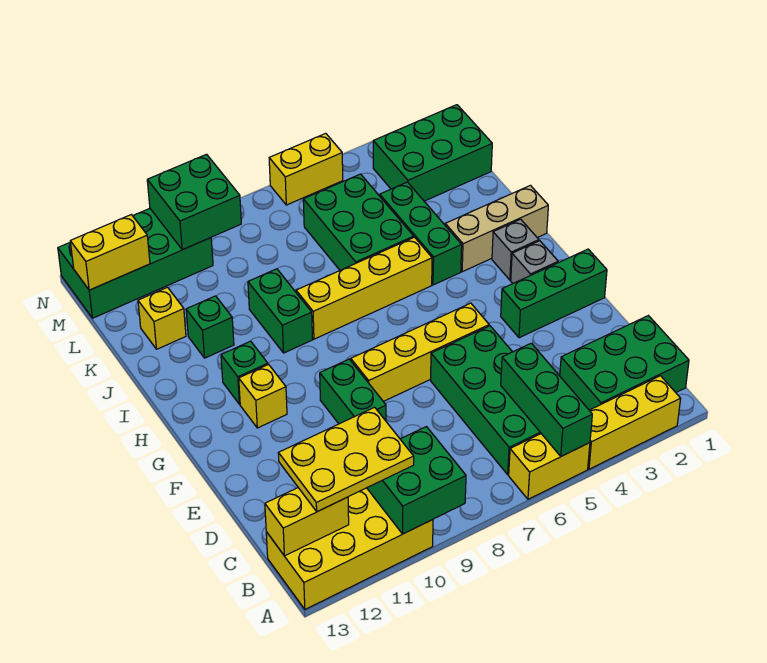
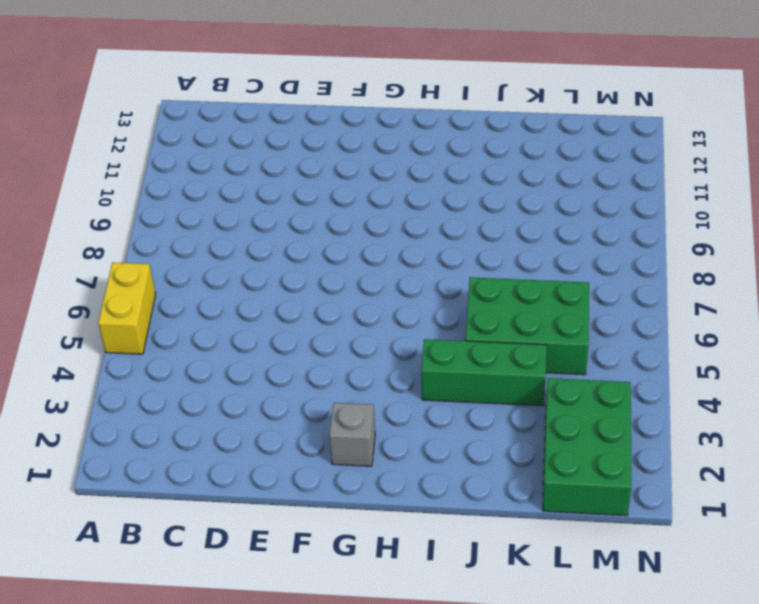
none -> yellow 1x3 brick [588,376,681,469]
none -> yellow 2x4 brick [266,488,433,609]
none -> green 2x3 brick [560,316,689,410]

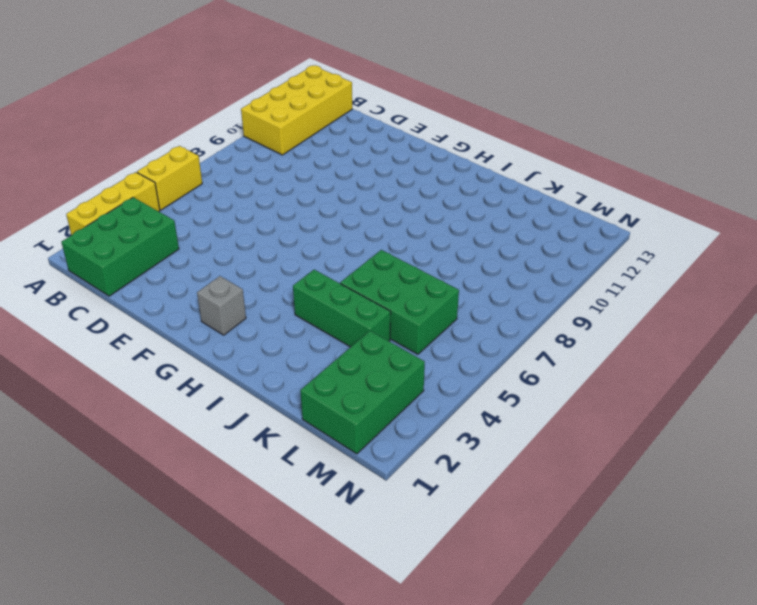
none -> green 2x4 brick [431,326,541,475]
none -> green 1x2 brick [320,359,386,424]
none -> green 1x3 brick [501,249,607,338]

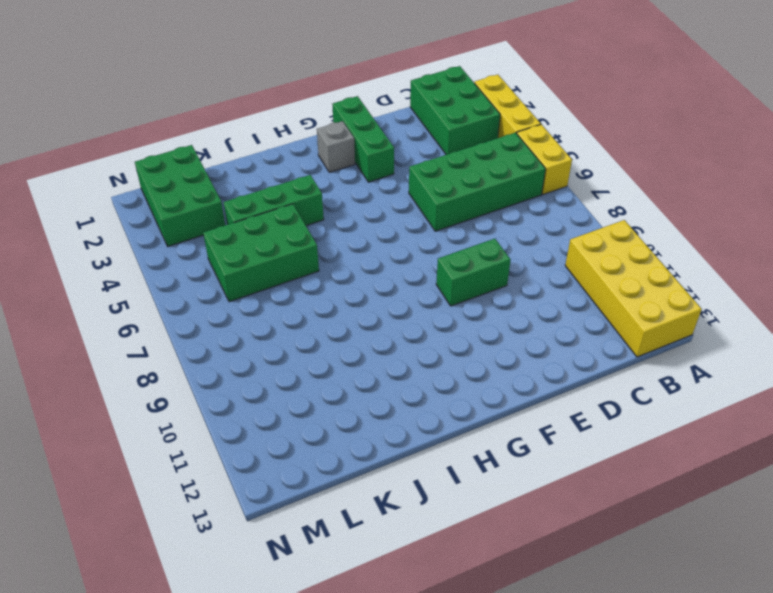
none -> yellow 1x4 brick [351,303,489,401]
none -> yellow 1x1 brick [239,365,287,428]
none -> grey 1x1 brick [492,219,539,280]

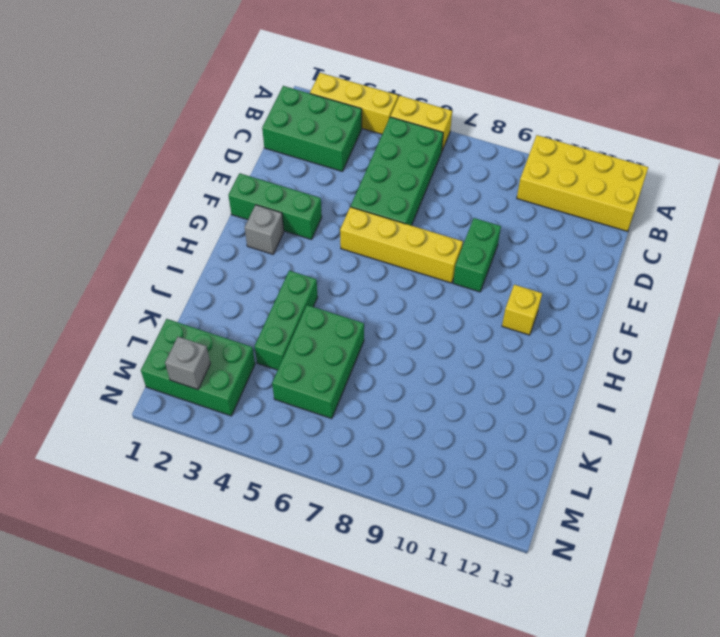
grey 1x1 brick [165,337,210,389] -> grey 1x1 brick moved to [492,219,539,280]
none -> green 1x1 brick [221,341,268,404]
none -> tan 1x3 brick [445,185,548,272]
none -> yellow 1x4 brick [296,237,432,339]

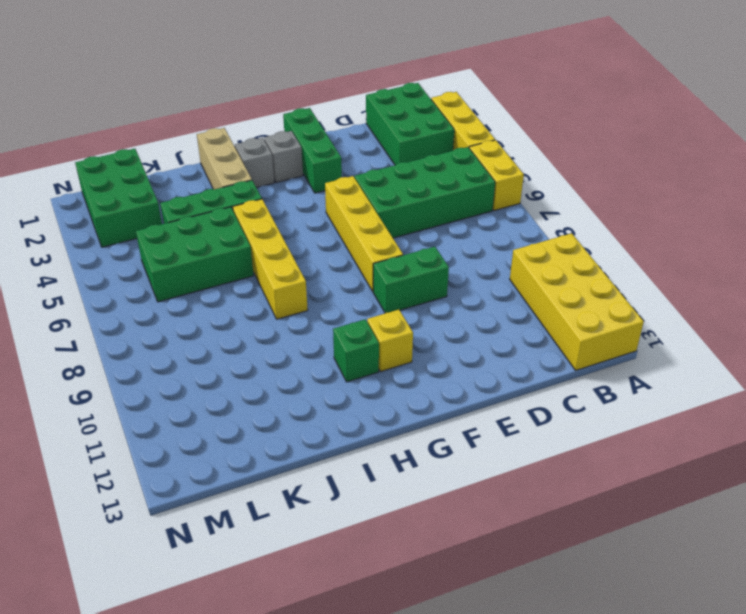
none -> green 1x2 brick [248,269,313,353]
none -> green 1x1 brick [186,296,234,358]
none -> yellow 1x1 brick [138,287,186,349]

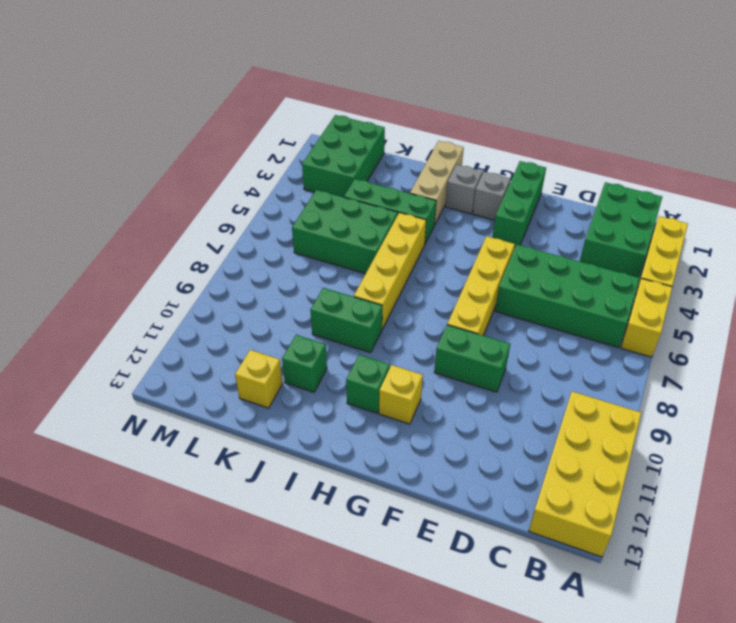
none -> green 2x4 brick [58,209,213,318]
none -> yellow 1x2 brick [269,133,343,205]
none -> green 1x3 brick [501,343,592,456]

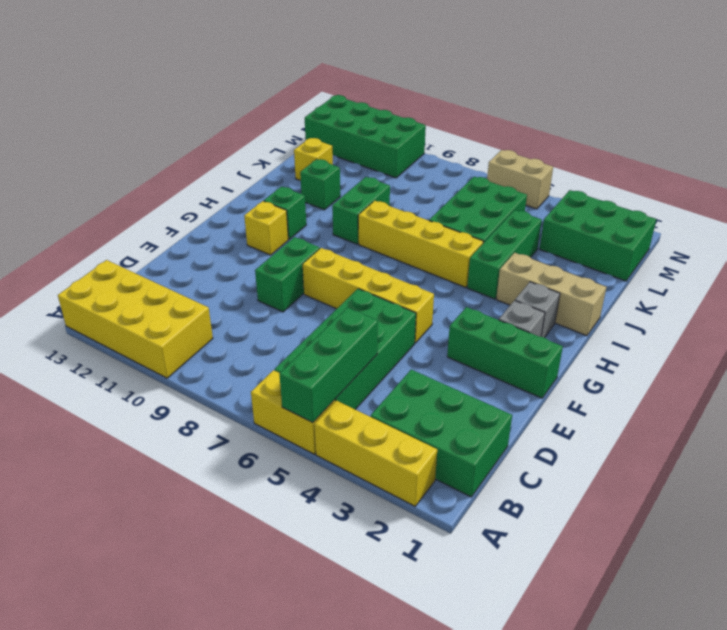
tan 1x2 brick [487,150,553,209] -> yellow 1x2 brick [269,133,343,205]
none -> green 2x2 brick [367,427,466,534]
none -> yellow 1x2 brick [265,488,349,556]
none -> green 2x2 brick [147,154,241,250]

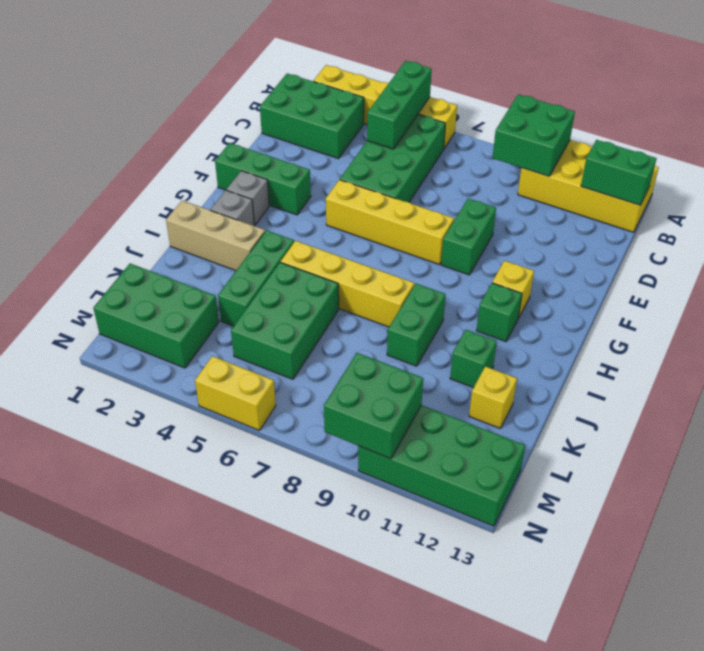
green 1x2 brick [581,140,657,205] -> yellow 1x2 brick [265,488,349,556]
none -> yellow 1x2 brick [70,215,150,290]
none -> yellow 2x3 plate [278,407,414,512]

